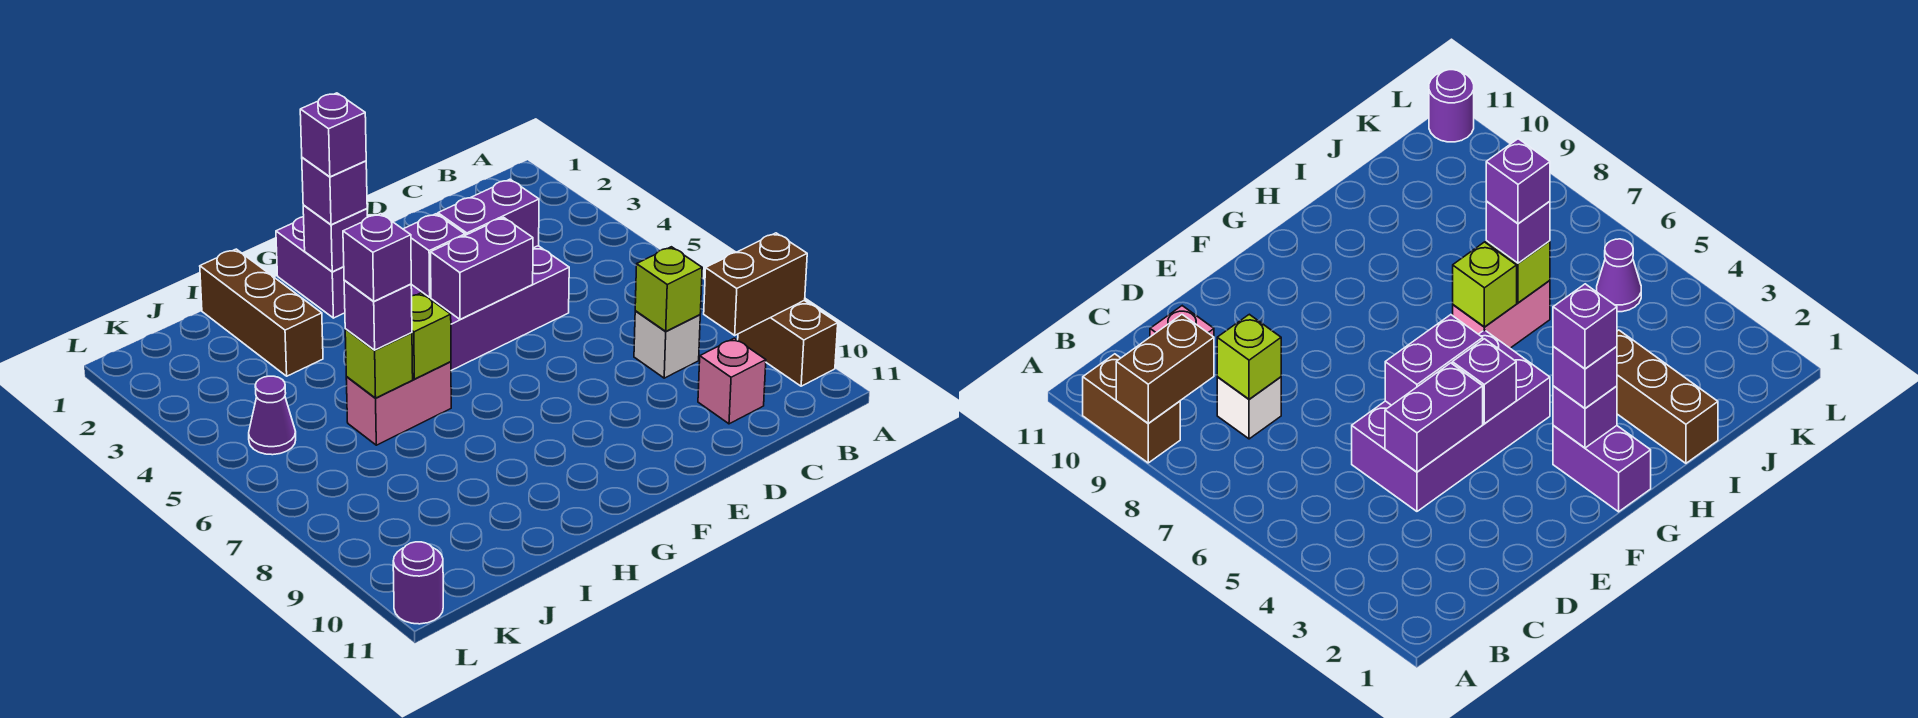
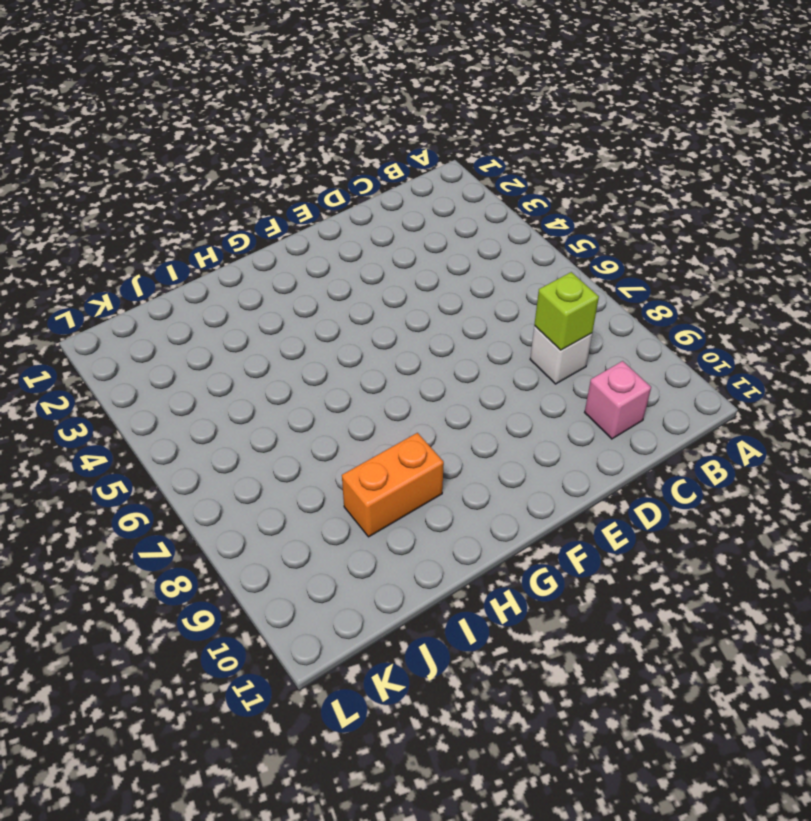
orange 1x2 brick [342,433,444,537] -> none
none -> brown 1x2 brick [738,300,838,386]
none -> purple 2x4 brick [411,246,569,370]
none -> purple 1x2 brick [276,217,345,318]

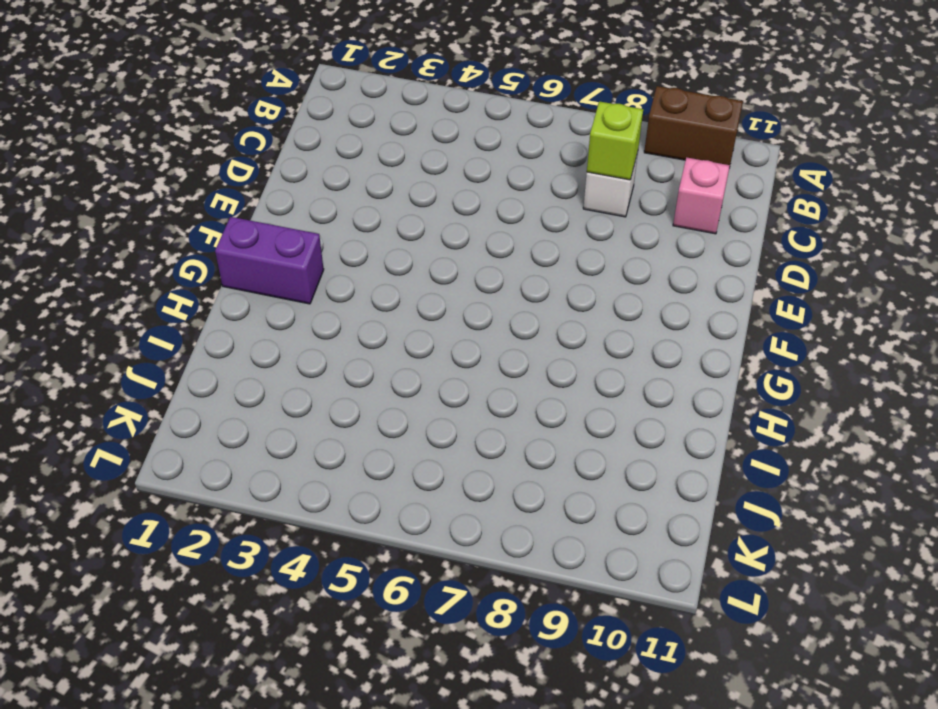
none -> purple 2x4 brick [411,246,569,370]
none -> pink 1x2 brick [346,362,451,445]
none -> brown 1x3 brick [200,249,323,376]

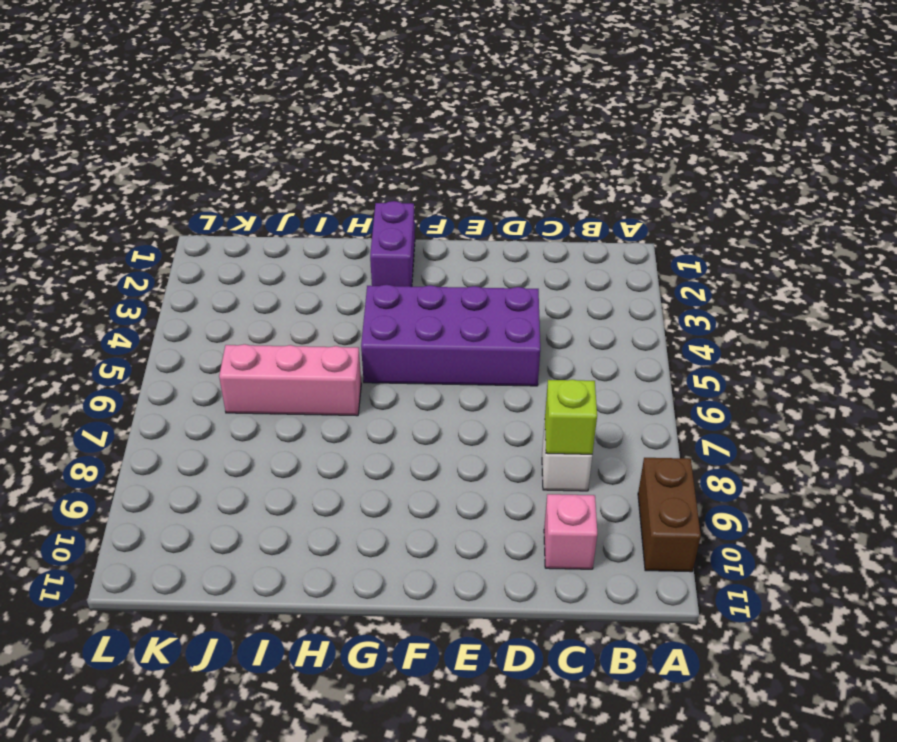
pink 1x3 brick [219,344,361,416] -> pink 1x2 brick [346,362,451,445]
none -> brown 1x3 brick [200,249,323,376]
none -> purple 1x1 cone [249,376,296,455]
none -> purple 1x1 round brick [393,542,443,624]

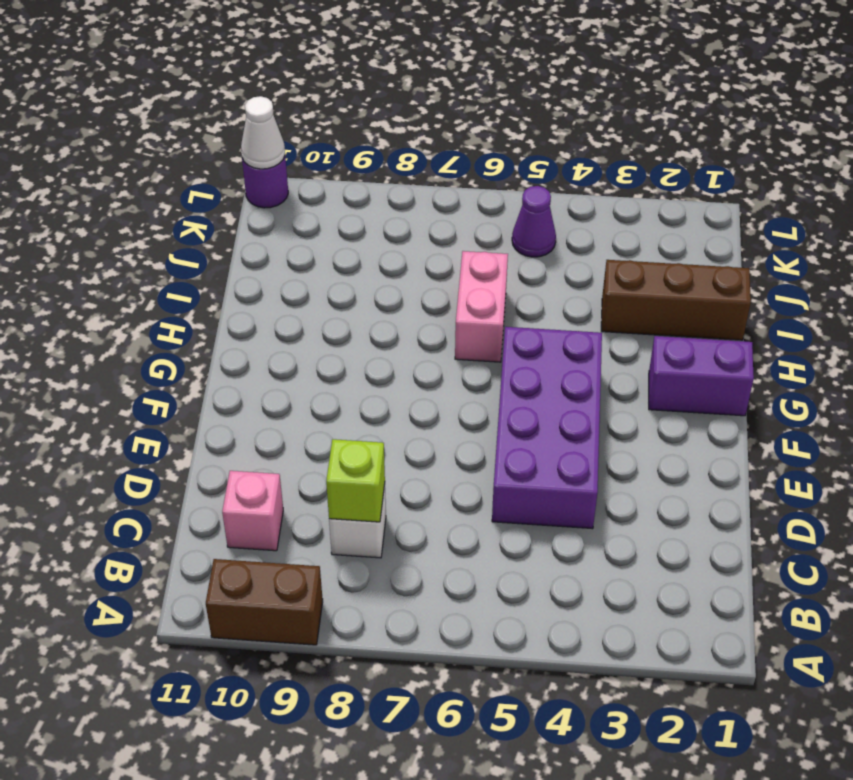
white 1x1 cone [241,96,285,169] -> none
none -> brown 1x2 brick [704,233,807,335]
none -> purple 1x2 brick [438,179,539,248]
none -> purple 1x2 brick [431,218,533,320]

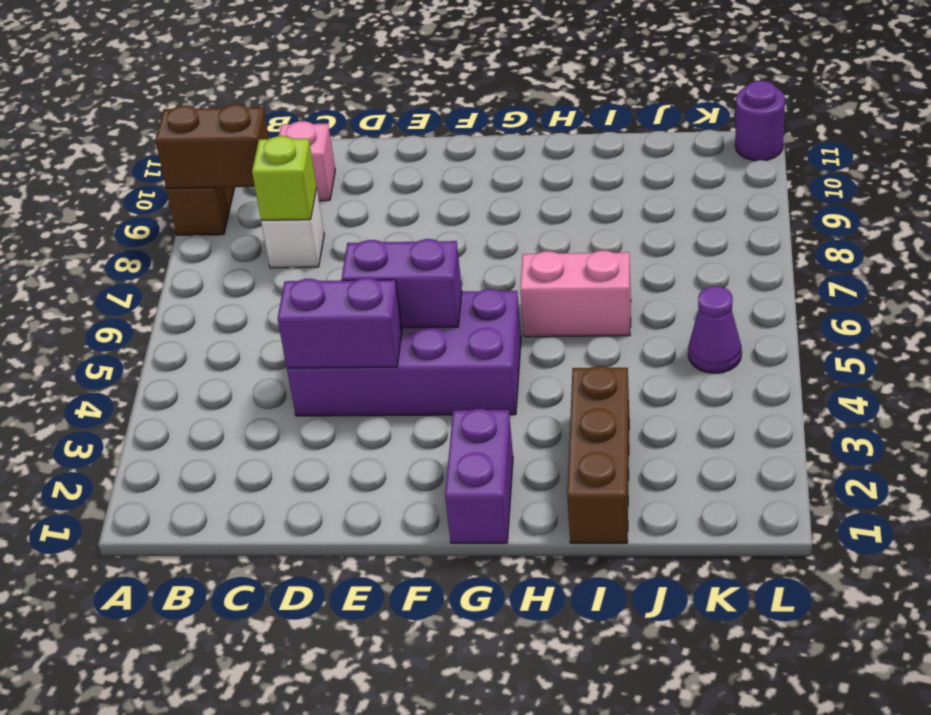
none -> purple 1x1 brick [403,214,465,297]
none -> purple 1x1 brick [303,205,367,272]
none -> lime 1x1 brick [412,293,451,379]

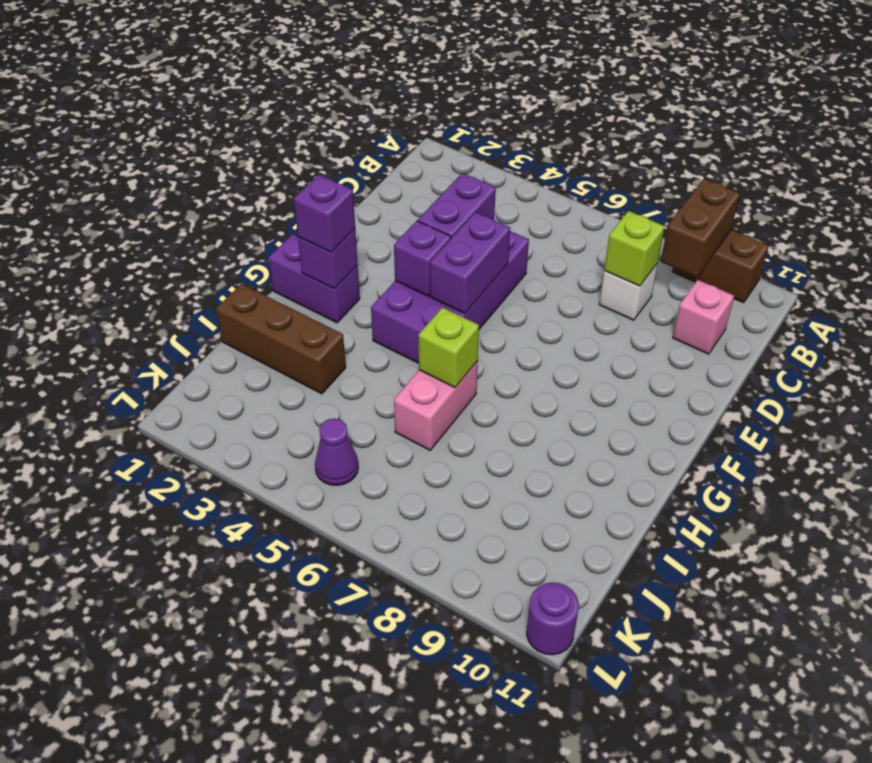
none -> lime 1x1 brick [345,329,413,398]
none -> purple 1x1 brick [344,280,412,350]
none -> purple 1x1 brick [300,93,366,177]

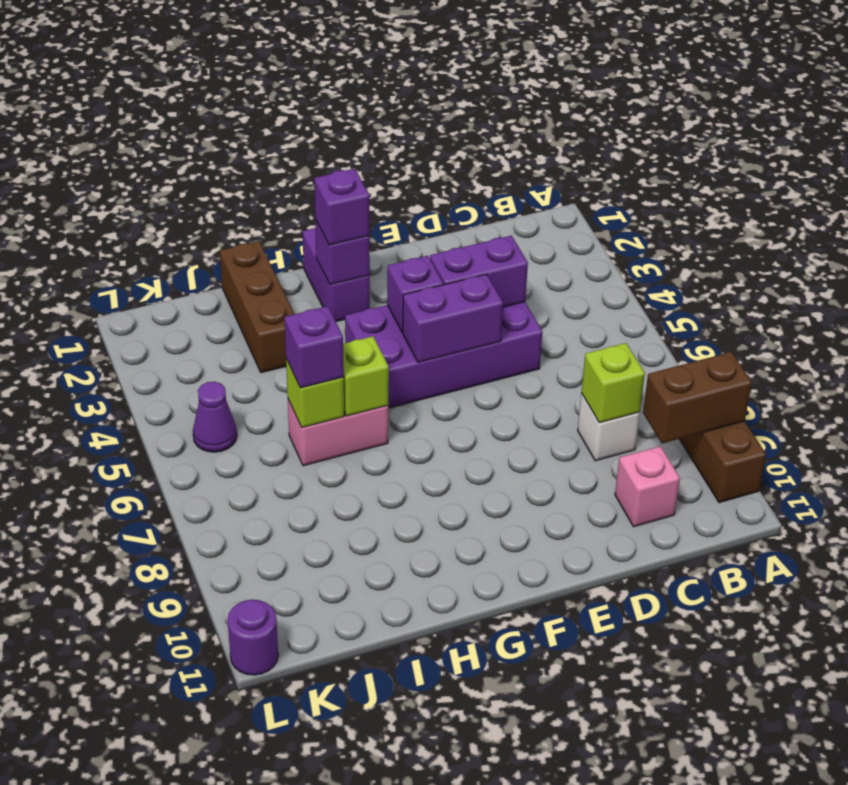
none -> purple 1x1 brick [300,93,366,177]
none -> purple 1x1 brick [343,214,411,301]

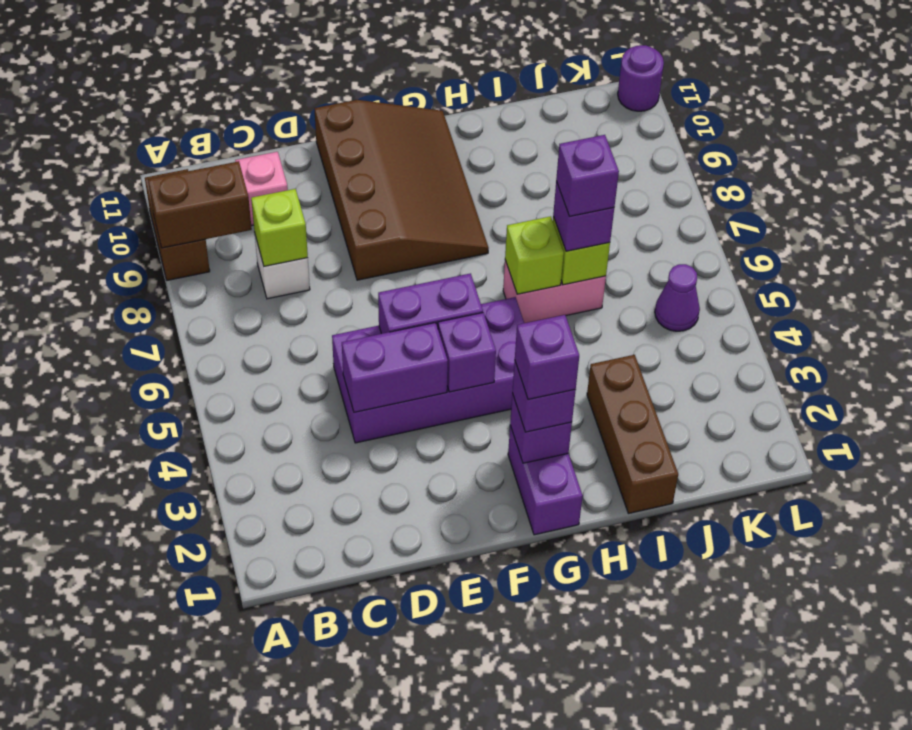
brown 3x4 slope [314,100,489,280] -> none

